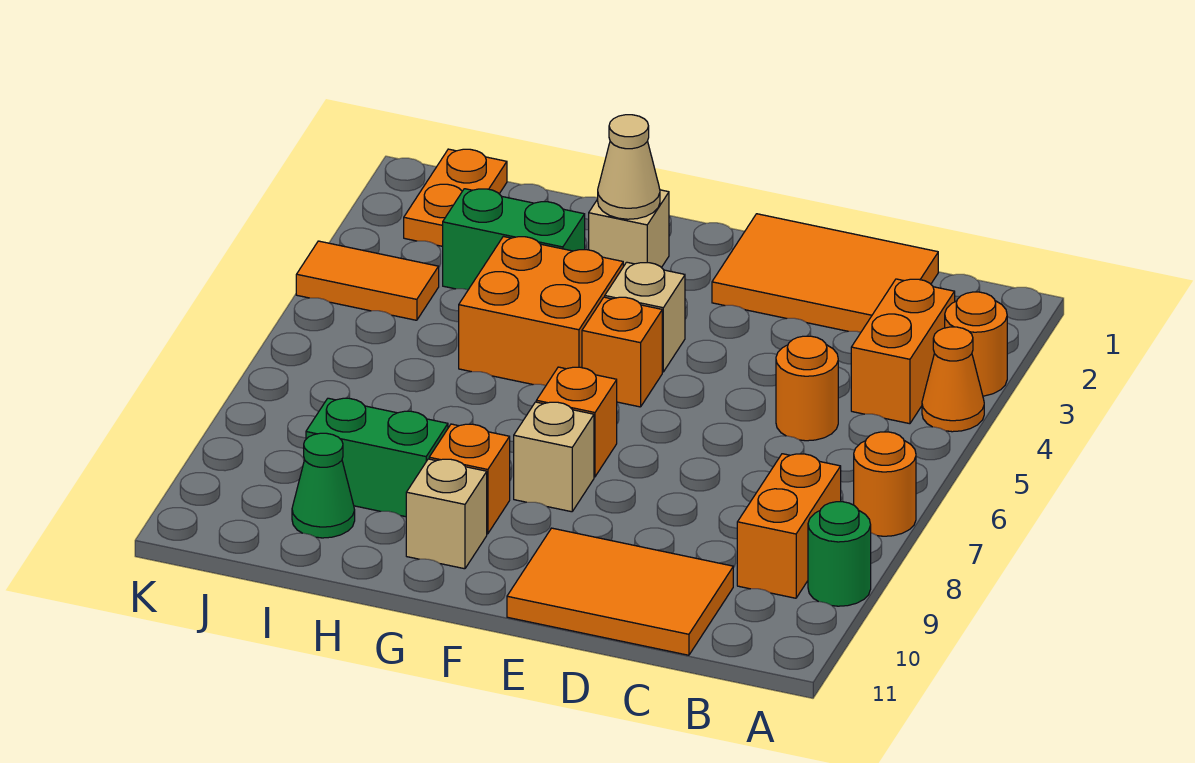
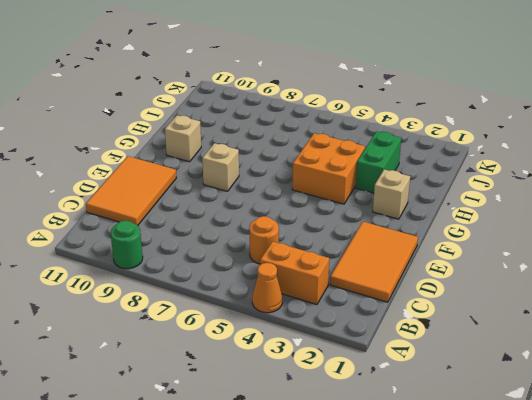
none -> orange 1x1 round brick [945,292,1007,396]
none -> orange 1x1 round brick [854,432,916,536]
none -> orange 1x2 brick [737,454,841,598]

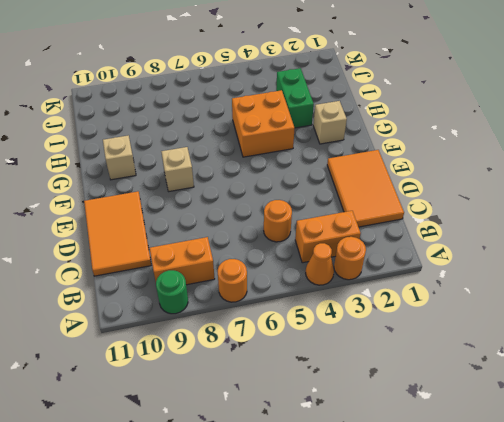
none -> tan 1x1 brick [605,262,685,372]
none -> orange 1x1 brick [582,297,662,407]
none -> orange 1x1 brick [536,367,617,477]

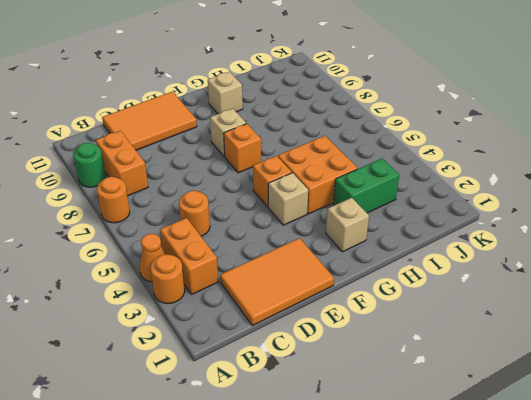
none -> orange 1x1 brick [429,424,510,534]
none -> green 1x2 brick [306,398,448,517]
none -> green 1x1 cone [292,433,355,538]

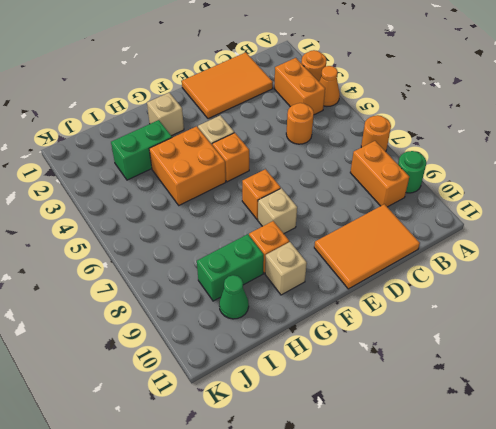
none -> orange 1x2 plate [404,149,507,246]
none -> orange 1x2 tile [296,241,439,320]
none -> tan 1x1 cone [598,115,660,219]

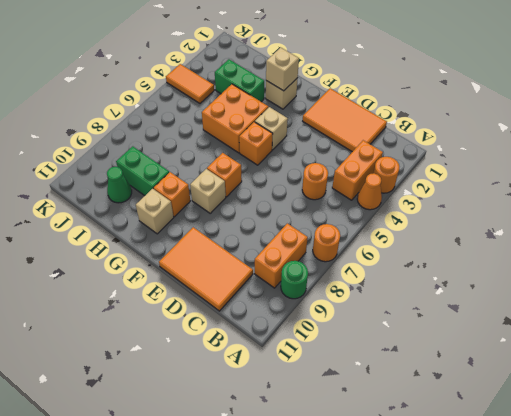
tan 1x1 brick [266,48,299,91] -> tan 1x1 cone [598,115,660,219]
none -> orange 1x2 plate [404,149,507,246]

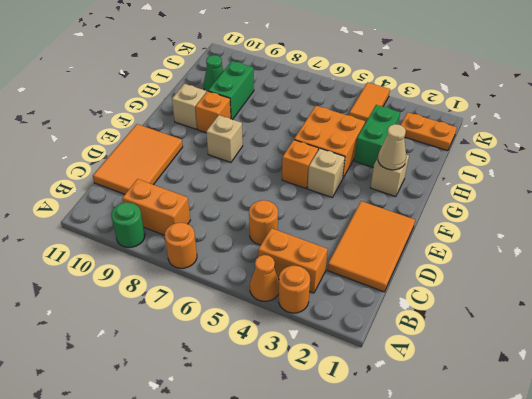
none -> orange 1x1 brick [536,367,617,477]

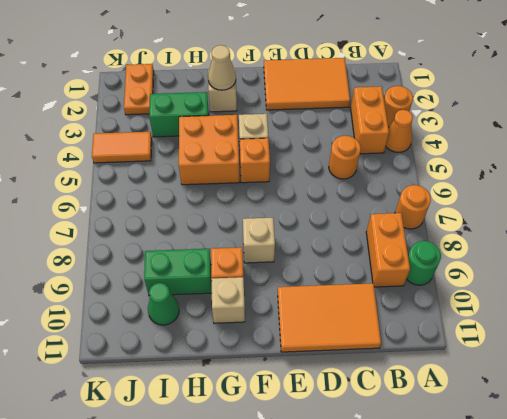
none -> orange 1x1 brick [536,367,617,477]

